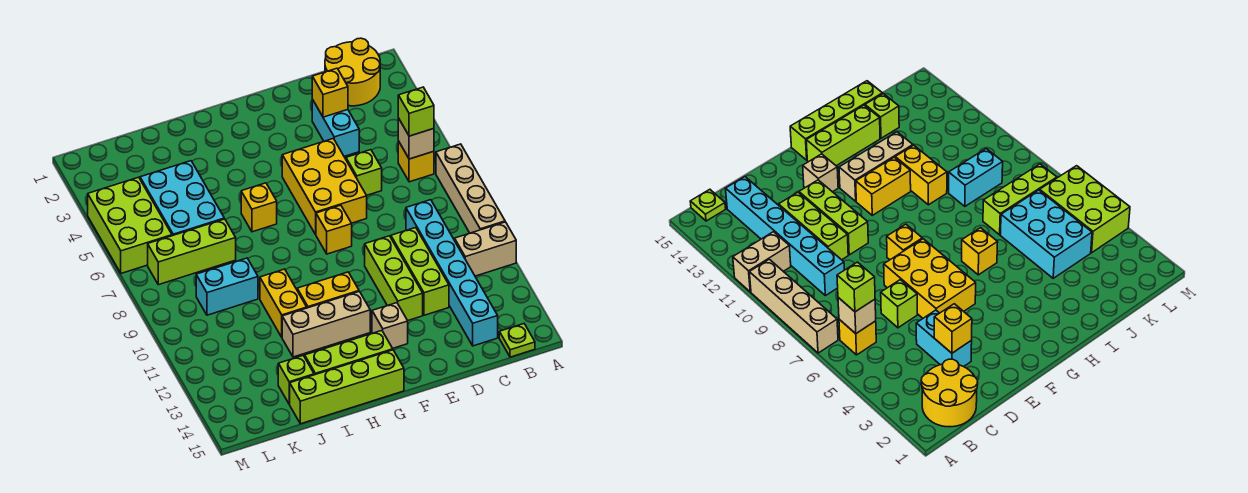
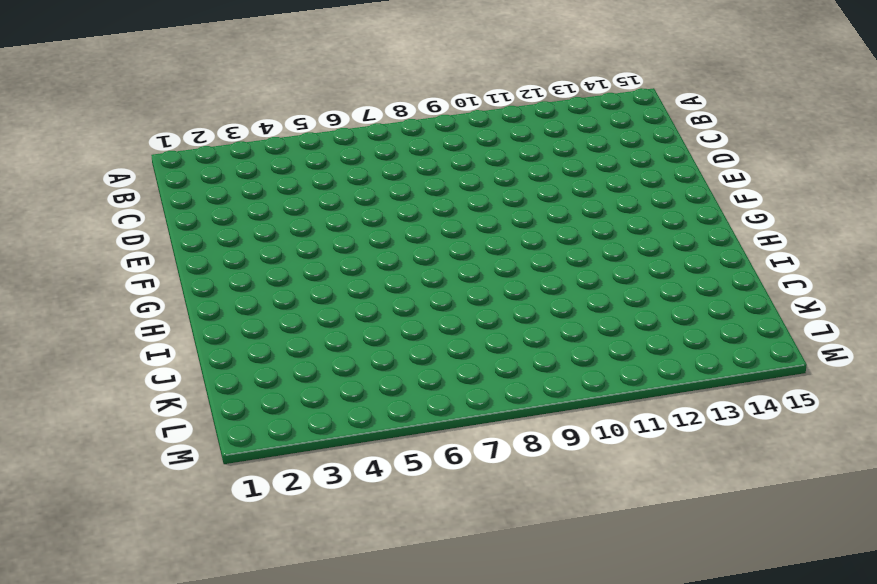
none -> tan 1x4 brick [436,144,505,233]
none -> tan 1x2 brick [455,222,516,276]
none -> yellow 2x2 round brick [325,38,380,106]

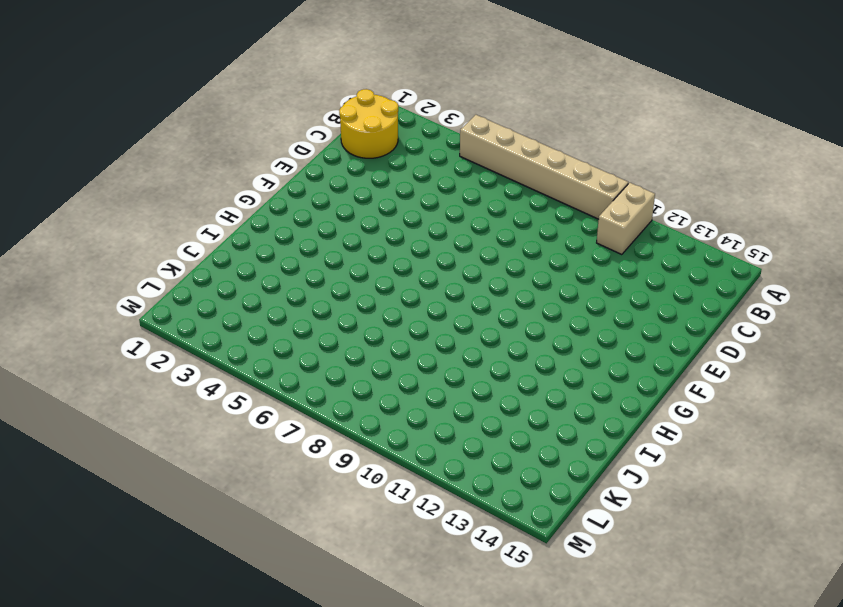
tan 1x6 brick [460,115,628,219] -> tan 1x4 brick [436,144,505,233]
none -> yellow 1x1 brick [398,141,434,182]
none -> lime 1x1 plate [499,324,535,357]
none -> cyan 1x6 brick [406,200,498,346]

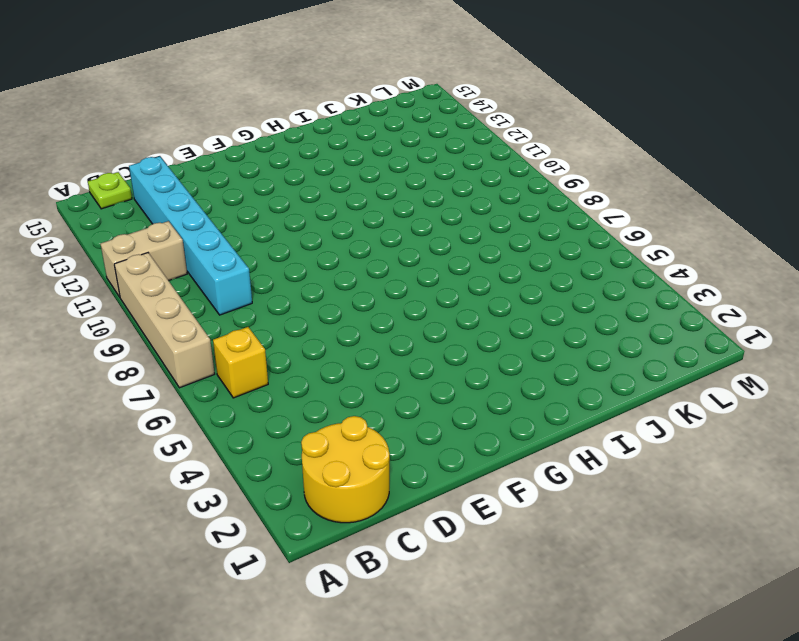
none -> cyan 1x2 brick [312,99,359,156]
none -> lime 1x1 brick [346,150,382,195]
none -> lime 1x3 brick [391,228,449,315]

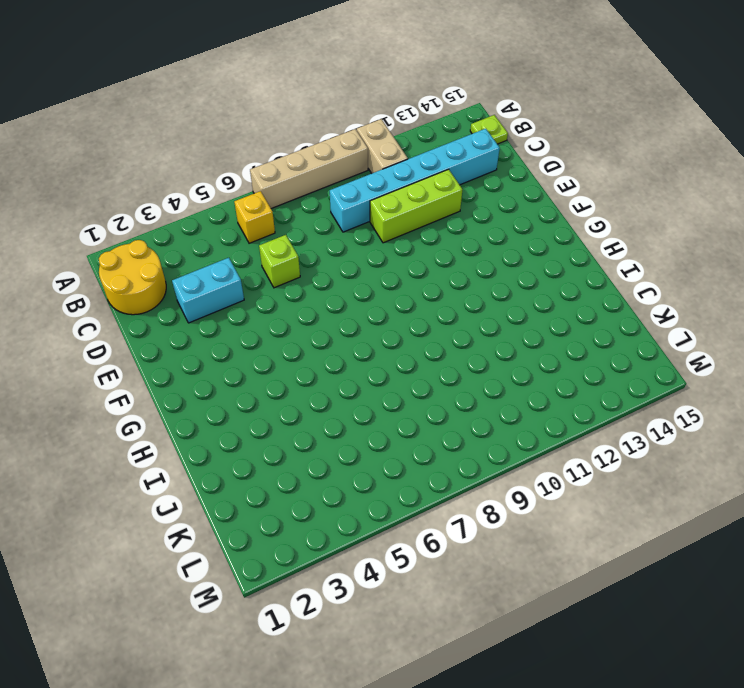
none -> yellow 2x3 brick [282,138,367,234]
none -> lime 1x3 brick [365,236,423,321]
none -> yellow 1x1 brick [316,205,352,254]

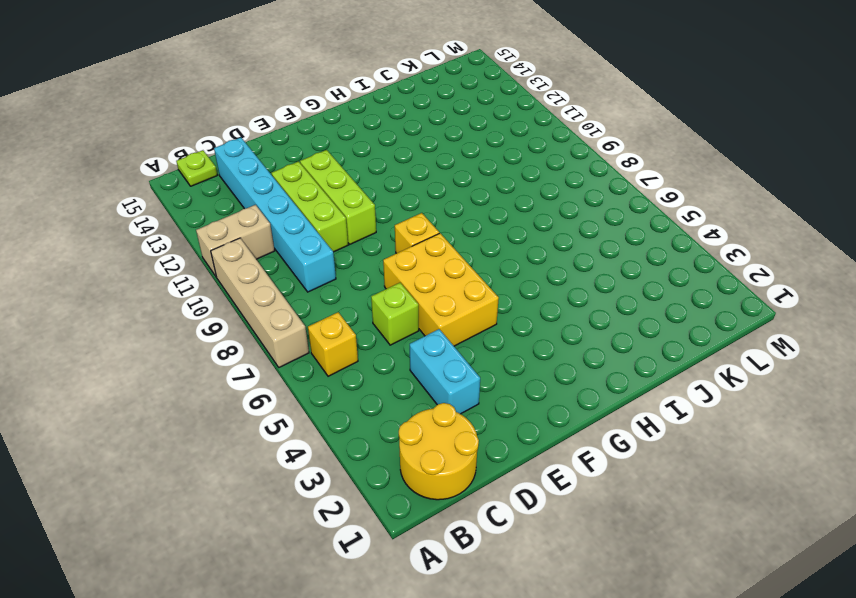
none -> tan 1x1 brick [372,303,408,348]
none -> yellow 1x2 brick [297,272,359,308]
none -> tan 1x3 brick [282,292,370,357]

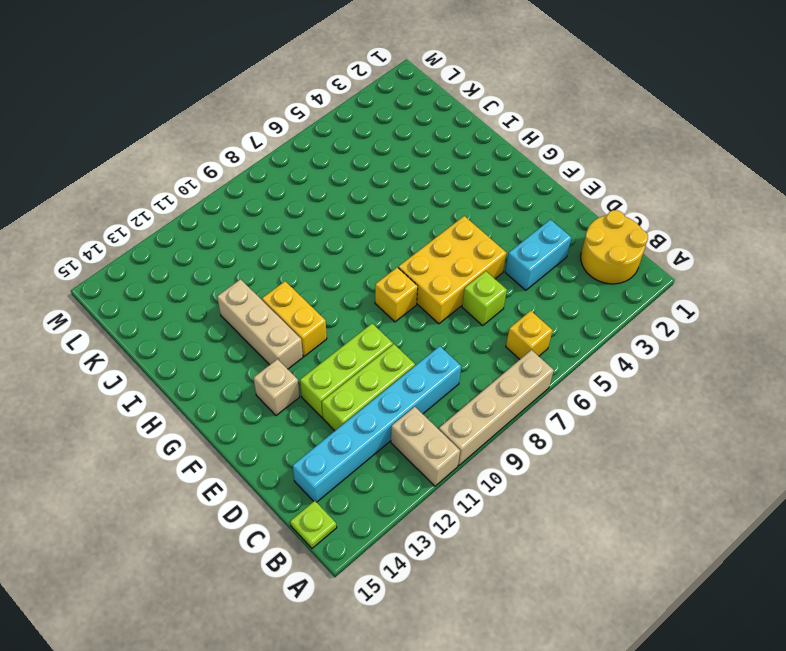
none -> lime 1x3 brick [305,331,393,375]
none -> lime 1x4 brick [290,350,404,424]
none -> yellow 1x1 brick [241,183,277,232]

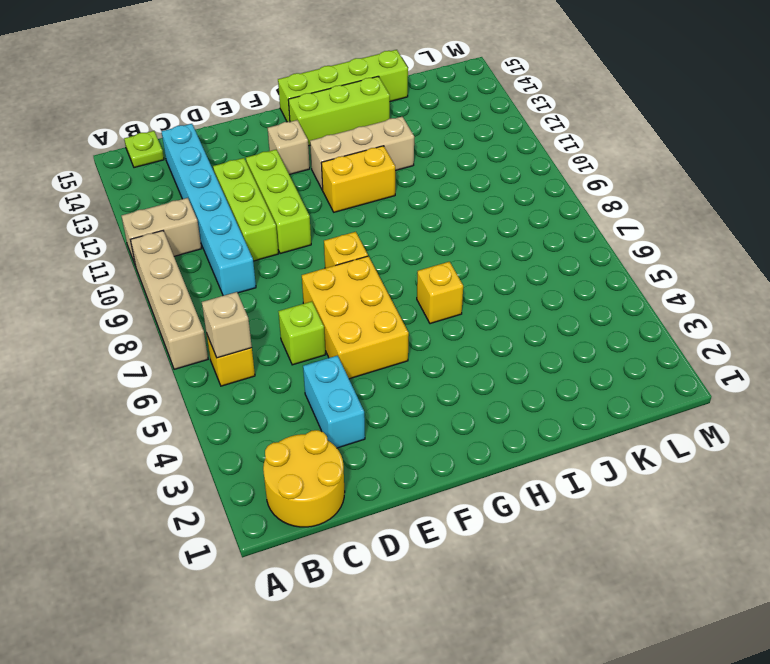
none -> yellow 1x2 brick [260,269,307,337]
none -> cyan 2x3 brick [140,161,224,236]
none -> lime 1x3 brick [148,219,236,285]

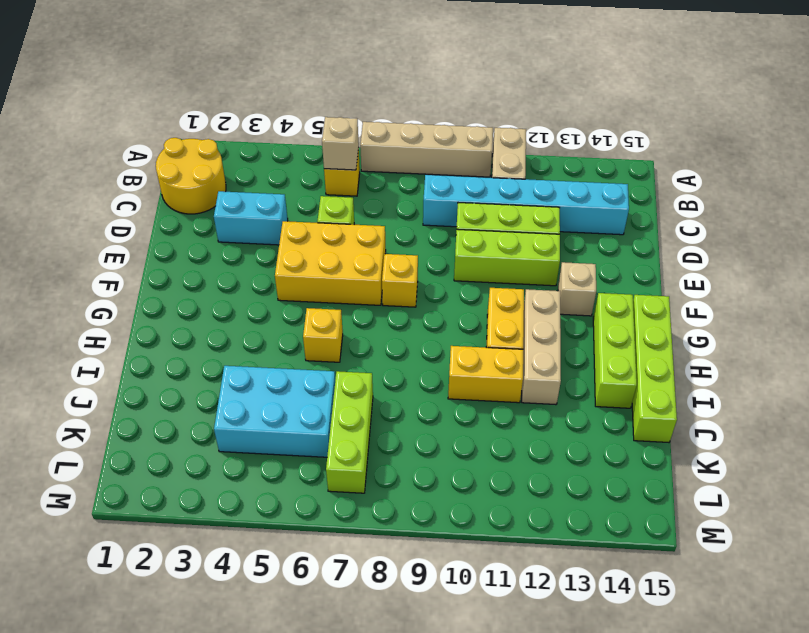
none -> lime 1x1 plate [499,324,535,357]
none -> cyan 1x2 brick [196,258,258,315]
none -> lime 1x1 brick [278,356,314,404]

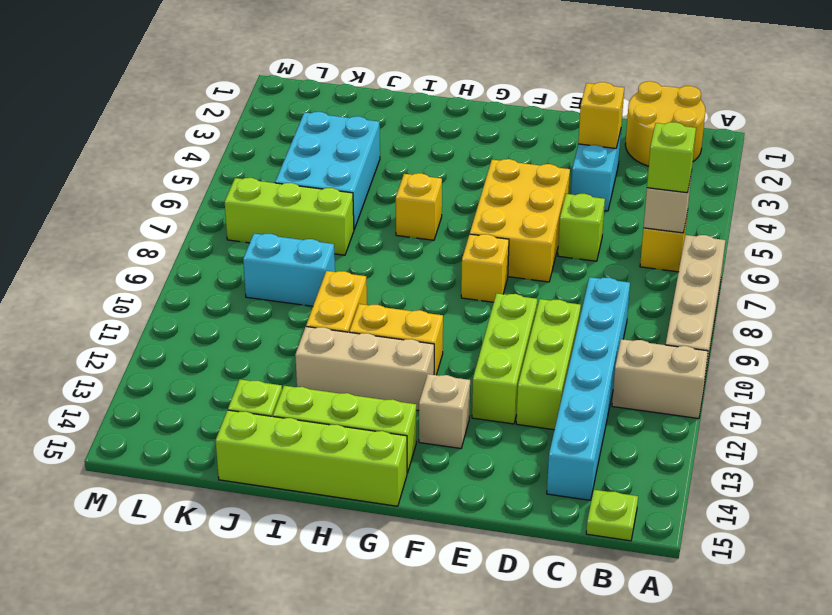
none -> lime 2x3 brick [88,177,172,273]

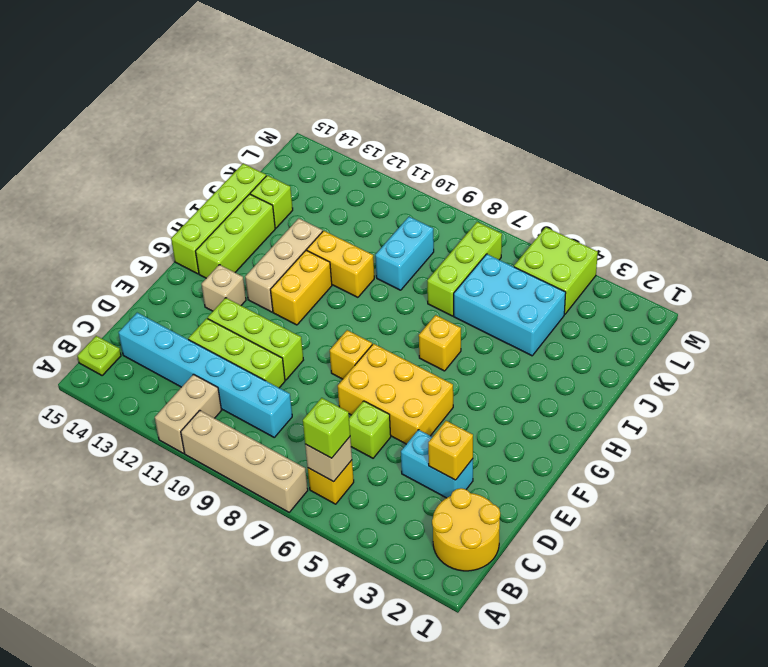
lime 2x2 brick [514,227,598,314] -> lime 2x3 brick [88,177,172,273]

